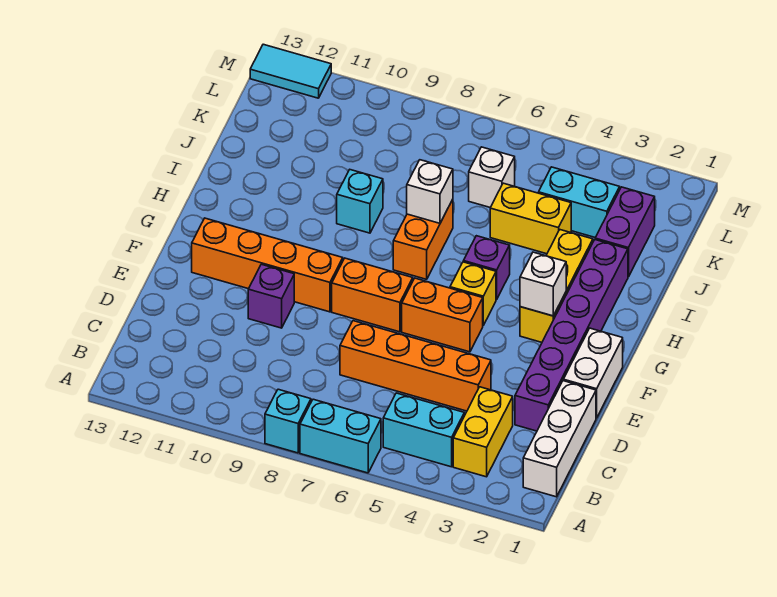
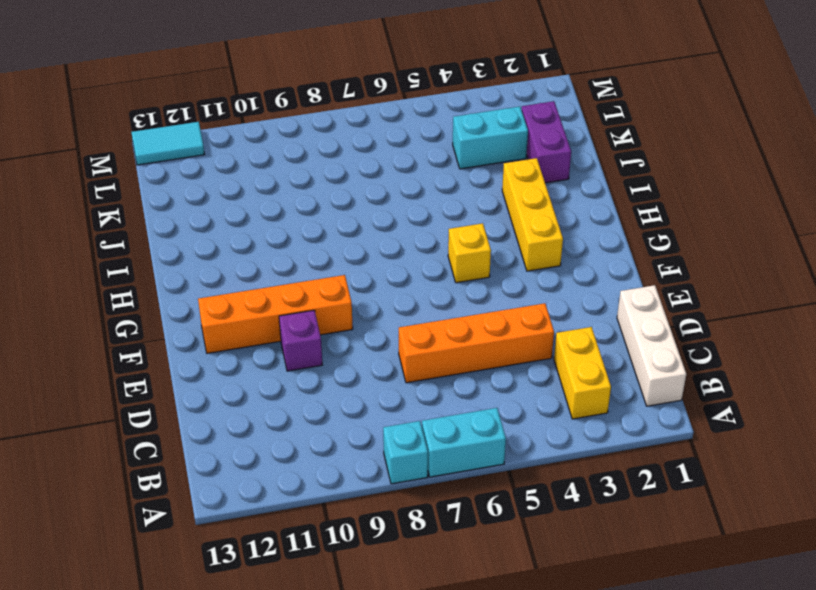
none -> cyan 1x2 brick [383,393,464,467]
none -> purple 1x6 brick [515,240,628,431]
none -> white 1x2 brick [563,328,623,418]

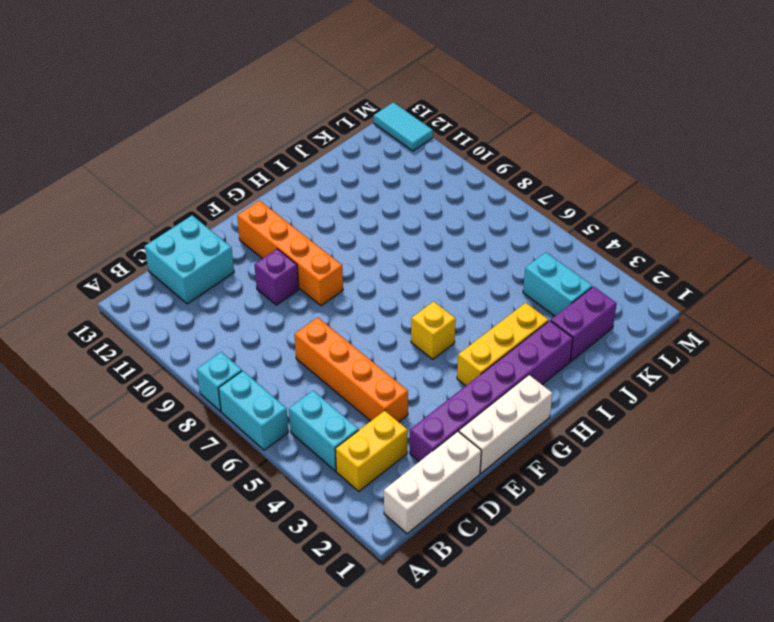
cyan 2x2 brick [145,215,234,304] -> none
white 1x3 brick [459,375,553,473] -> white 1x2 brick [563,328,623,418]
none -> orange 1x2 brick [402,278,483,352]
none -> orange 1x2 brick [332,258,413,332]
none -> purple 1x1 brick [463,236,510,299]

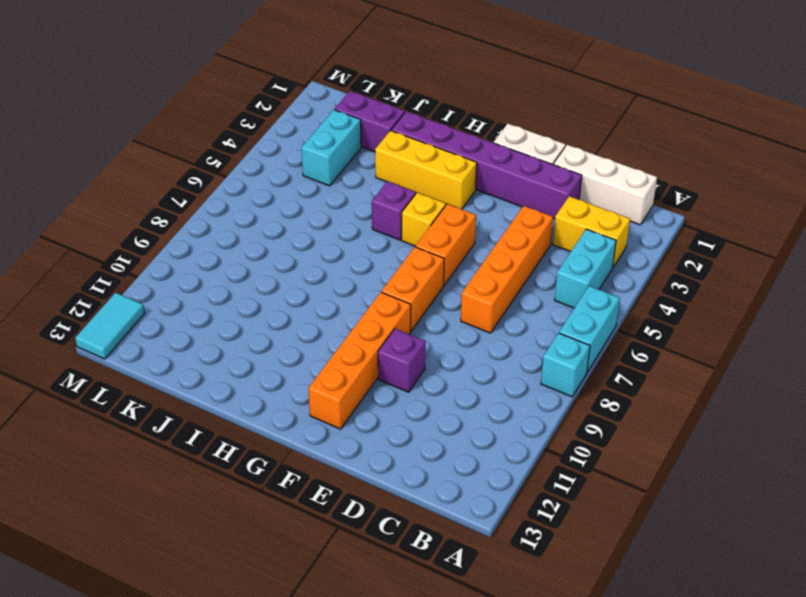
none -> orange 1x2 brick [393,199,453,279]
none -> cyan 1x1 brick [337,170,383,233]
none -> yellow 1x2 brick [490,183,571,254]

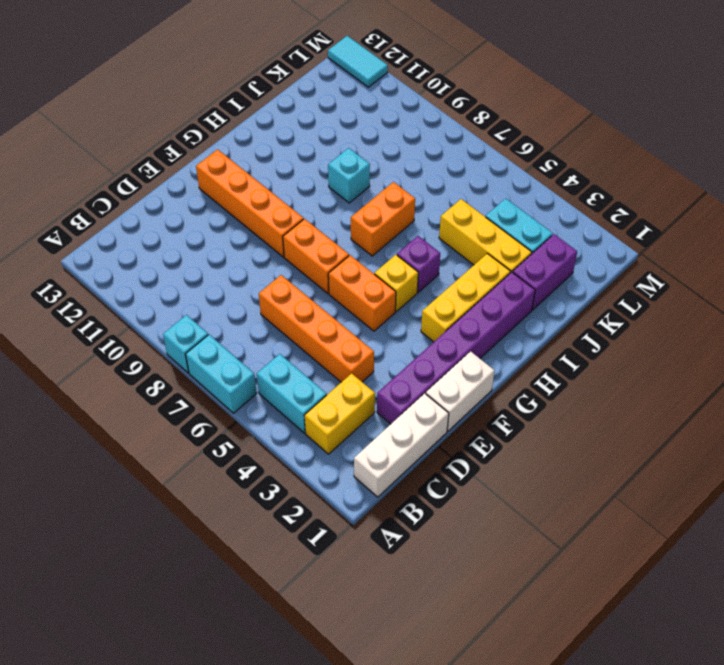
yellow 1x3 brick [439,199,532,273] -> yellow 1x2 brick [490,183,571,254]
none -> purple 1x1 brick [248,264,294,328]
none -> white 1x1 brick [469,147,515,208]
none -> white 1x1 brick [520,252,566,316]

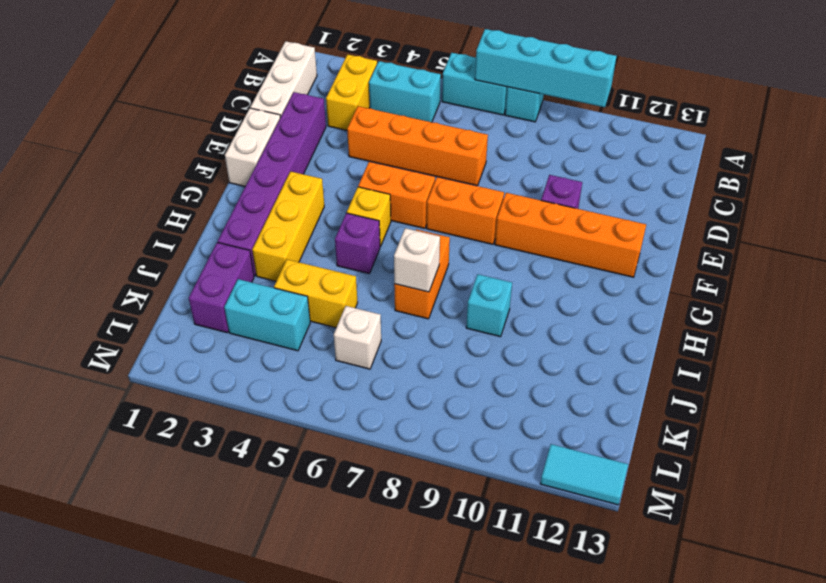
cyan 1x4 brick [475,29,616,107] -> none
none -> white 1x1 brick [520,252,566,316]

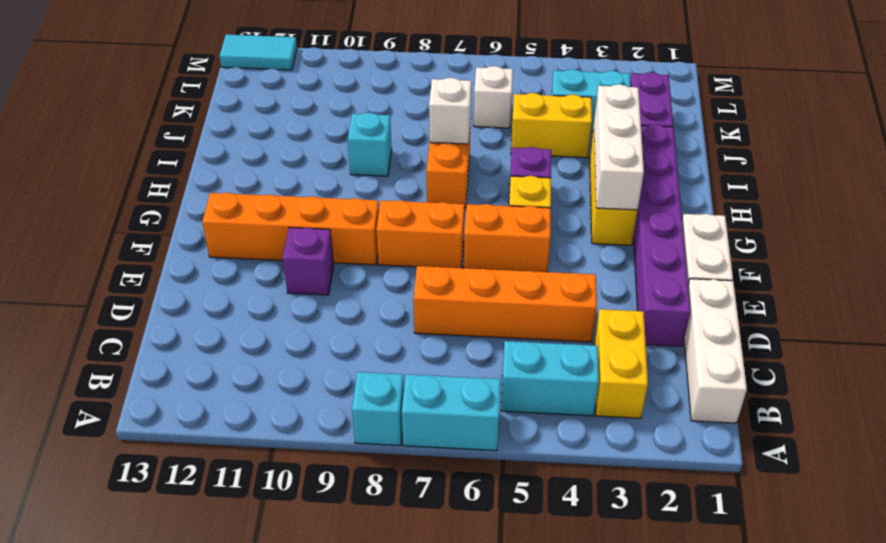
white 1x3 brick [594,84,644,210] -> white 1x1 brick [520,252,566,316]

